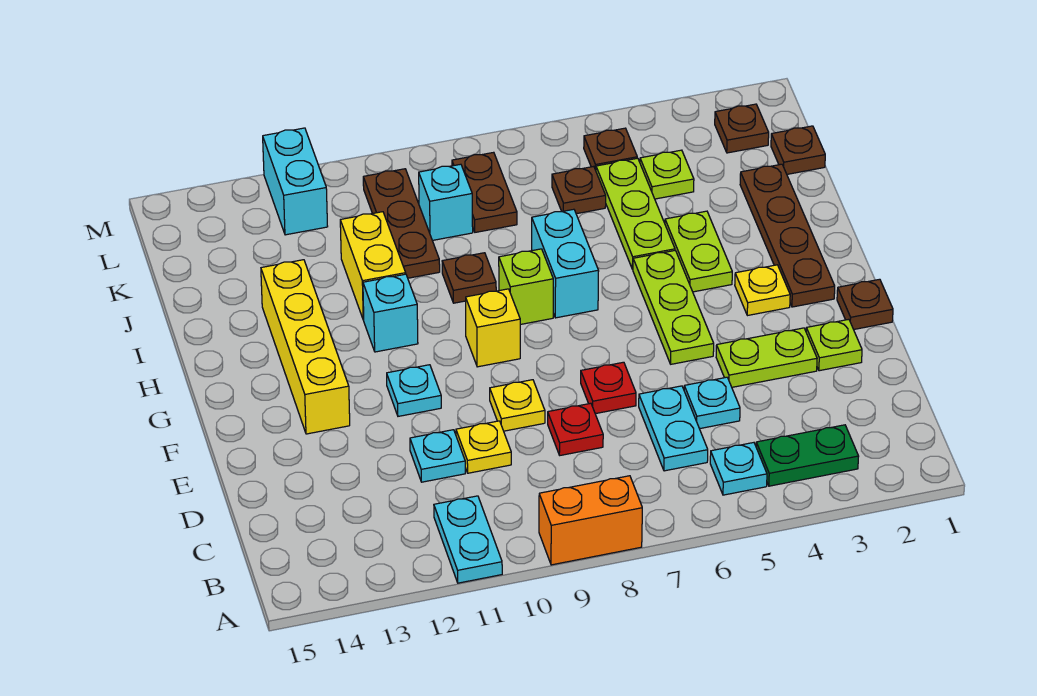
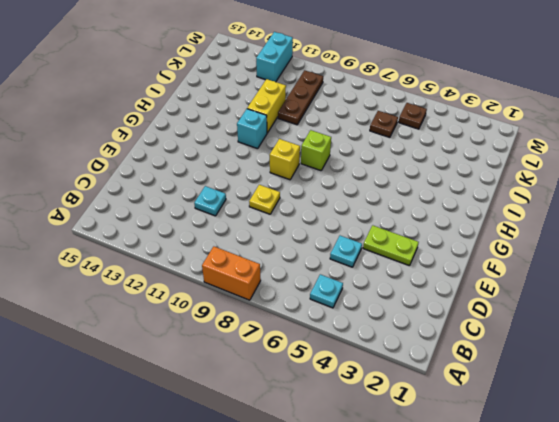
none -> cyan 1x2 plate [434,496,502,583]
none -> green 1x2 plate [756,425,859,486]
none -> cyan 1x2 plate [639,386,708,471]
none -> red 1x1 plate [548,403,603,455]

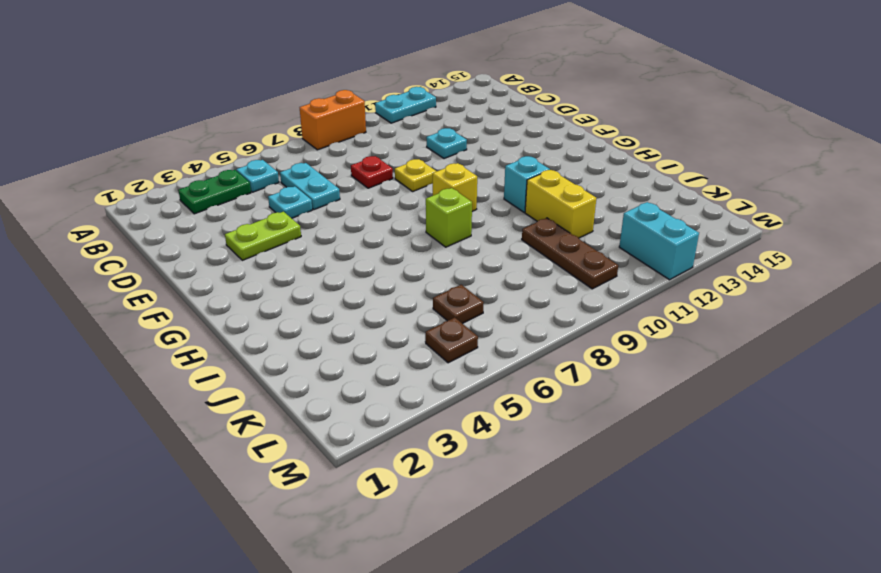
cyan 1x2 plate [375,87,436,123] -> cyan 1x2 plate turned to [434,496,502,583]
none -> yellow 1x1 plate [456,421,511,473]
none -> lime 1x1 plate [806,319,862,371]
none -> red 1x1 plate [581,362,636,414]
none -> brown 1x1 plate [837,279,893,330]

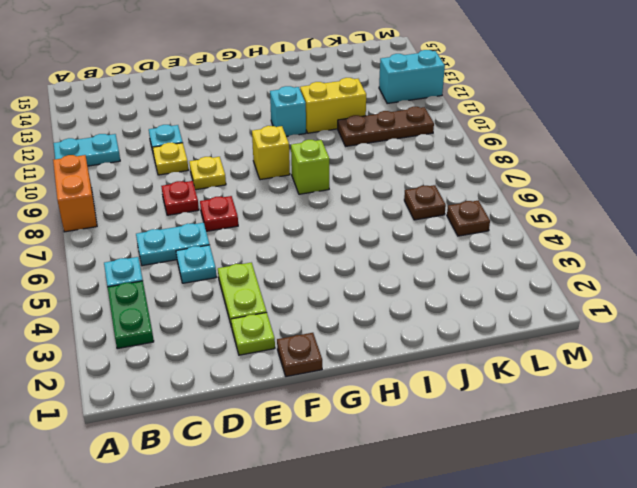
none -> lime 1x3 plate [633,251,714,364]
none -> cyan 1x1 plate [387,365,441,416]
none -> yellow 1x4 brick [261,260,350,434]
none -> brown 1x4 plate [740,164,835,307]

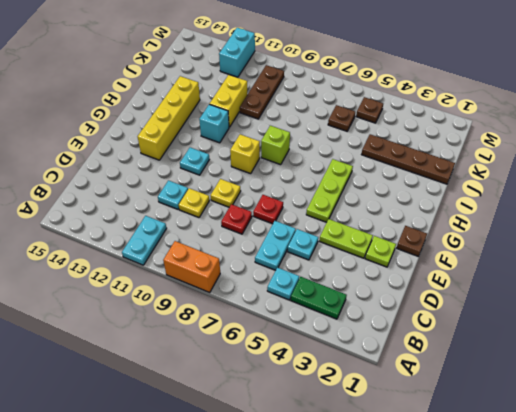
brown 1x4 plate [362,134,455,184] -> brown 1x4 plate turned to [740,164,835,307]
none -> yellow 1x1 plate [735,265,790,316]
none -> lime 1x2 plate [665,211,732,292]
none -> cyan 1x2 brick [532,209,599,318]
none -> lime 1x3 plate [596,158,675,269]

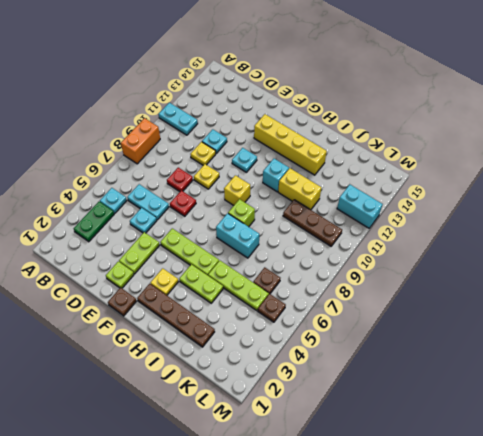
none -> brown 1x1 plate [442,253,496,303]
none -> brown 1x1 plate [771,126,825,174]
none -> lime 1x1 plate [640,150,694,199]
none -> brown 1x2 plate [452,152,517,232]

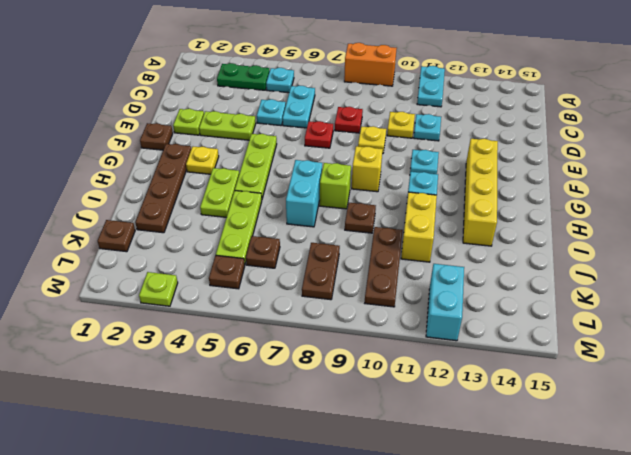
lime 1x1 plate [139,272,178,306] -> lime 1x1 plate moved to [640,150,694,199]
none -> cyan 1x1 brick [419,164,473,240]
none -> brown 1x1 plate [715,104,769,153]

